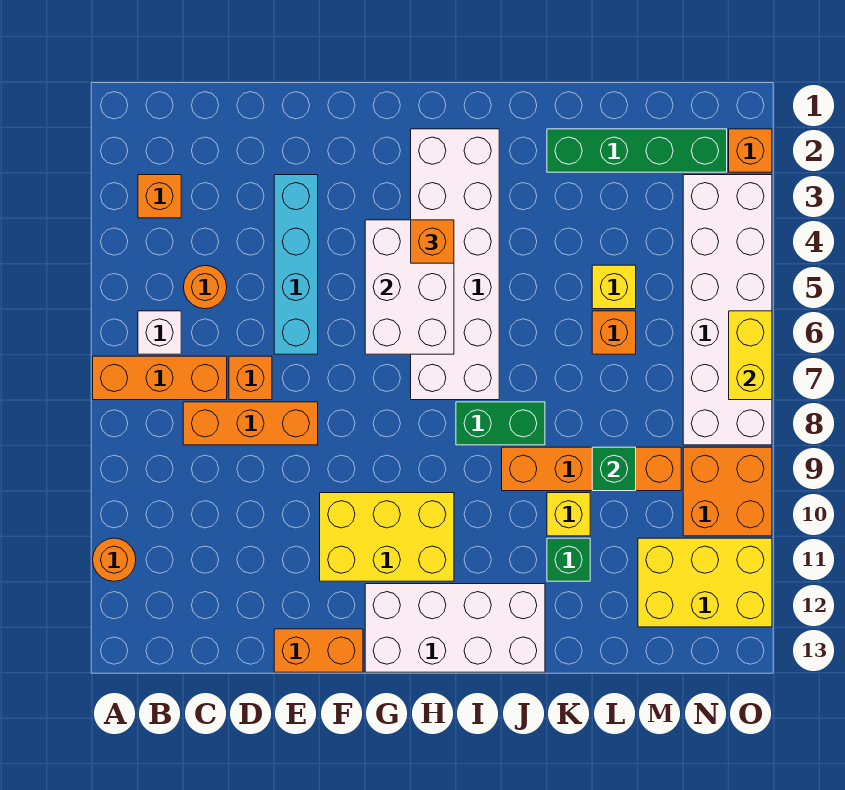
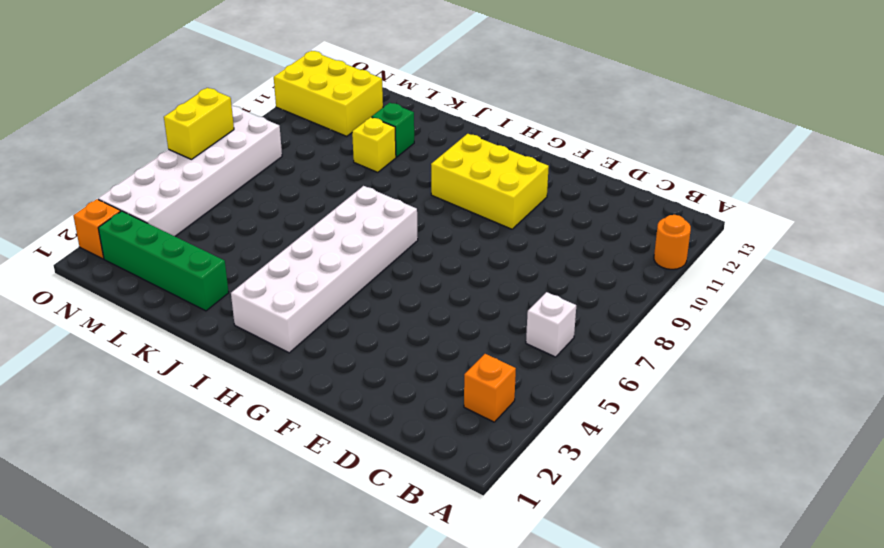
none -> orange 1x3 brick [93,356,227,400]
none -> orange 1x1 round brick [184,266,227,309]
none -> orange 1x3 brick [183,402,318,445]

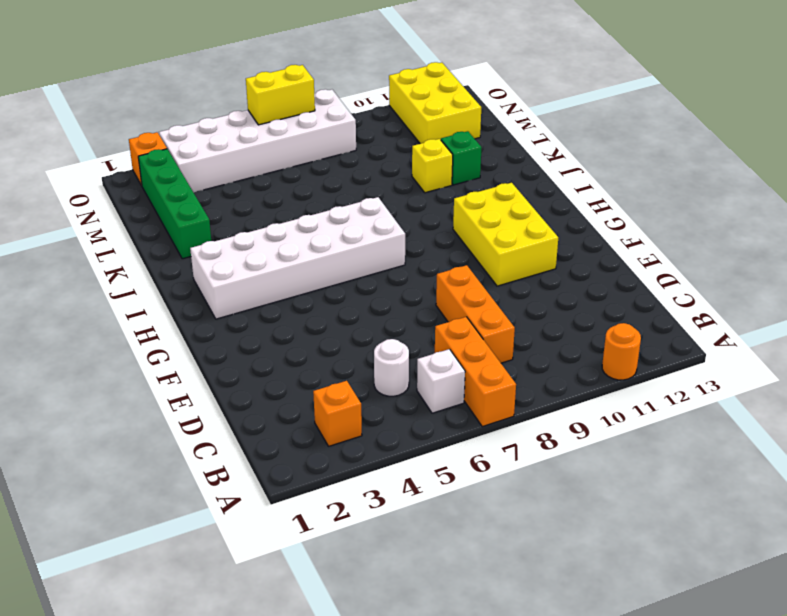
white 1x1 round brick [374,339,409,396] -> orange 1x1 round brick [184,266,227,309]
none -> orange 1x1 brick [229,356,272,400]
none -> cyan 1x4 brick [274,175,318,354]
none -> orange 1x2 brick [274,629,363,672]

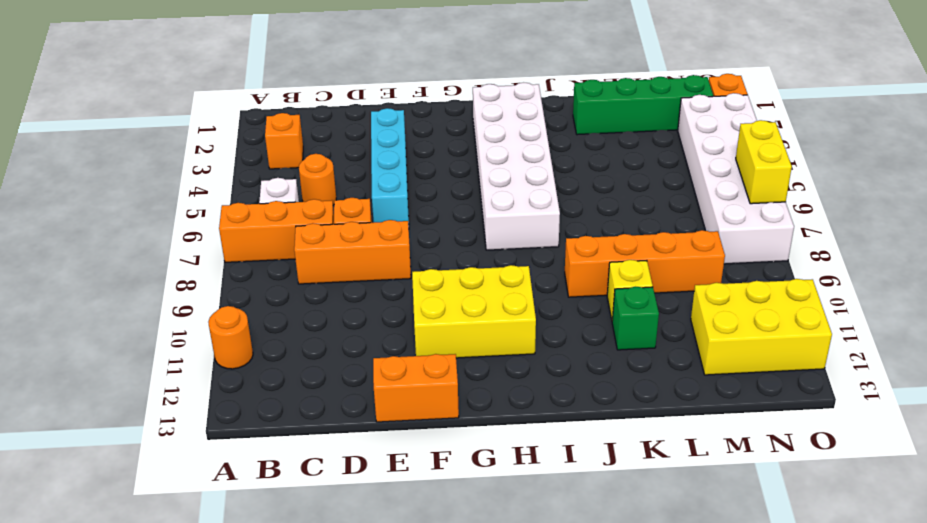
none -> white 2x4 brick [365,584,545,672]
none -> green 1x2 brick [456,402,545,445]
none -> yellow 1x1 brick [592,265,636,309]

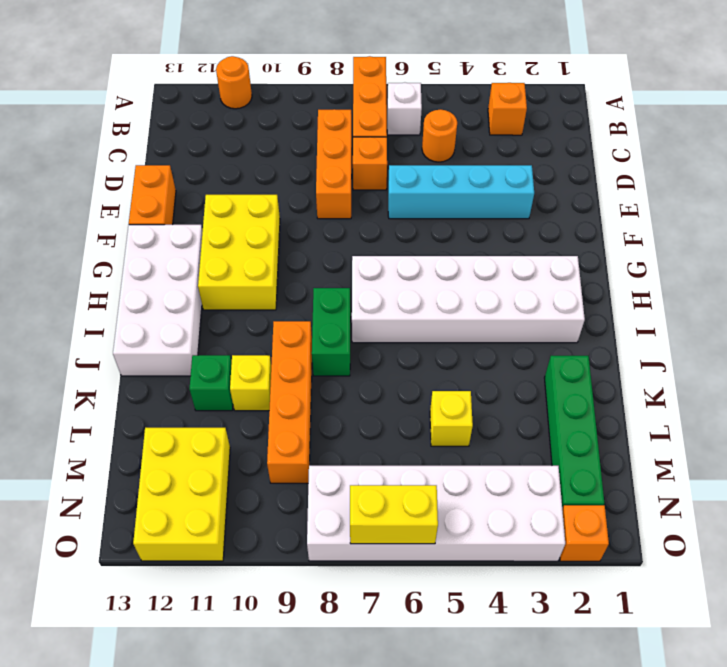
none -> orange 1x1 brick [592,311,636,354]
none -> orange 2x2 brick [683,447,772,536]
none -> white 2x3 brick [365,220,454,354]

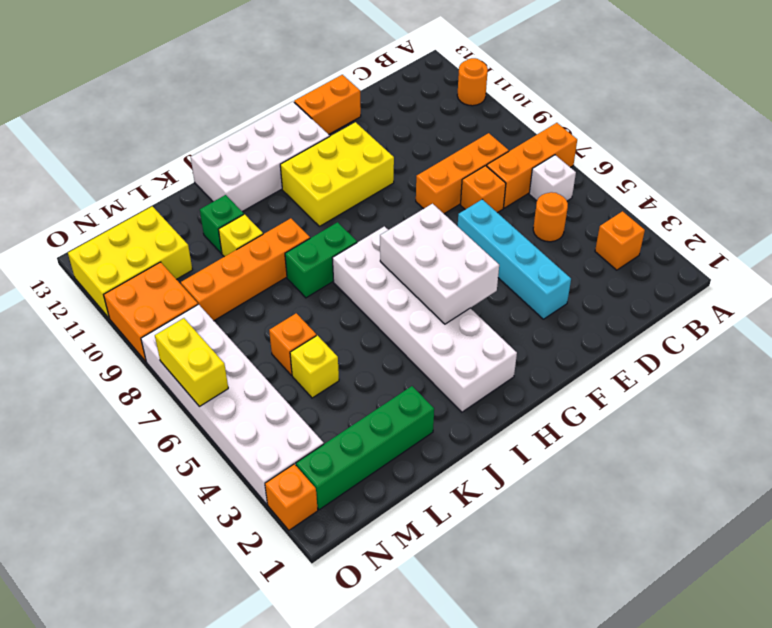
none -> green 1x1 brick [592,447,636,491]
none -> orange 1x1 brick [411,220,454,263]

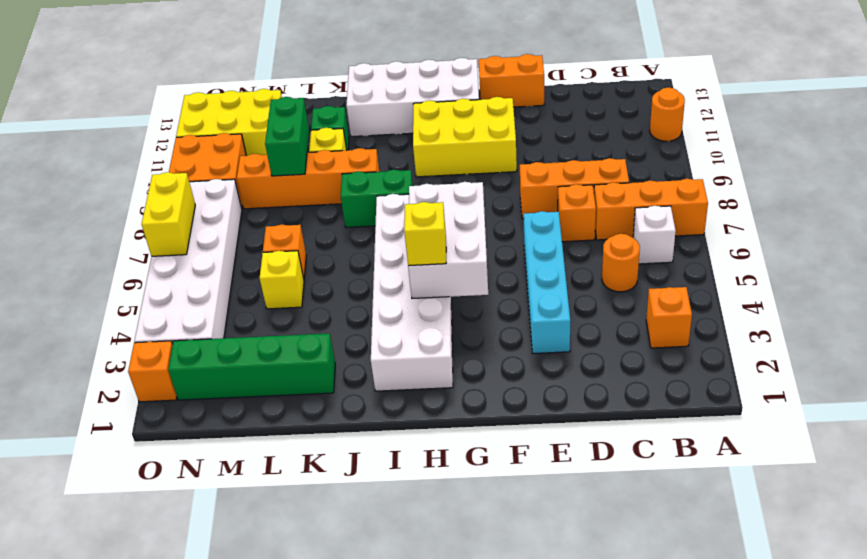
yellow 1x1 brick [404,202,446,266] -> orange 1x1 brick [411,220,454,263]
green 1x2 brick [265,97,309,176] -> green 1x1 brick [592,447,636,491]

